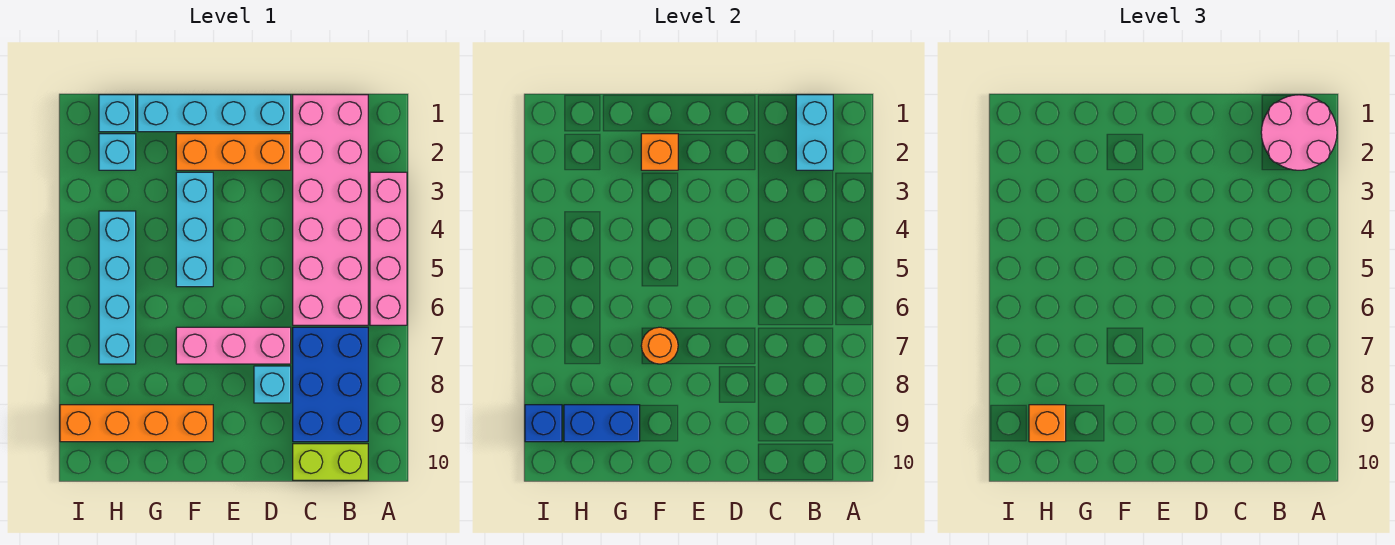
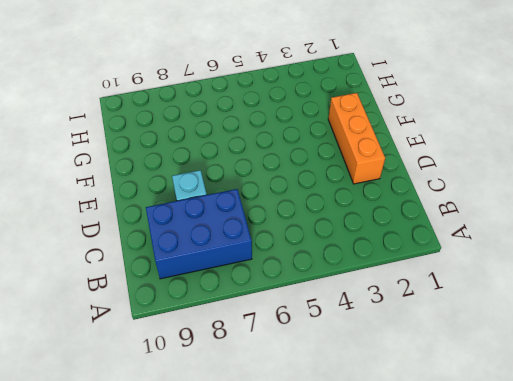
none -> pink 1x4 brick [370,172,407,325]
none -> pink 2x6 brick [293,95,368,325]
none -> lime 1x2 brick [293,444,368,480]

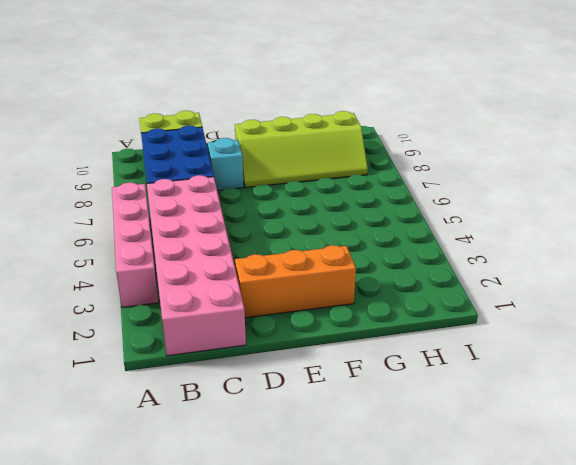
lime 2x4 slope [235,111,368,188] -> orange 1x4 brick [60,405,213,442]
none -> cyan 1x4 brick [138,95,291,132]
none -> pink 1x3 brick [176,327,291,364]
none -> cyan 1x3 brick [176,172,213,287]

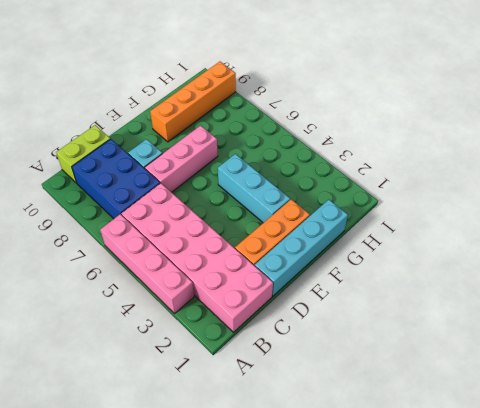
none -> cyan 1x1 brick [99,95,136,132]
none -> cyan 1x1 brick [99,134,136,170]
none -> cyan 1x4 brick [99,211,136,364]

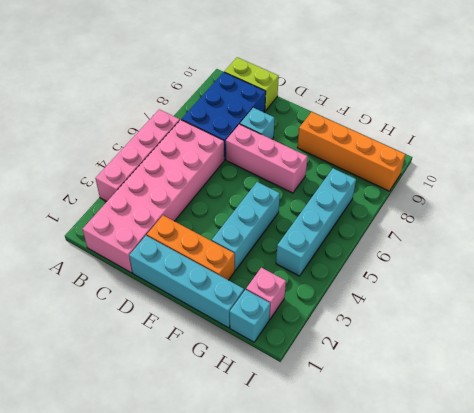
pink 1x1 brick [246,268,286,319] -> cyan 1x1 brick [99,134,136,170]
none -> cyan 1x2 brick [796,95,833,170]
none -> orange 1x1 brick [641,134,678,170]
none -> orange 1x1 round brick [641,327,678,364]

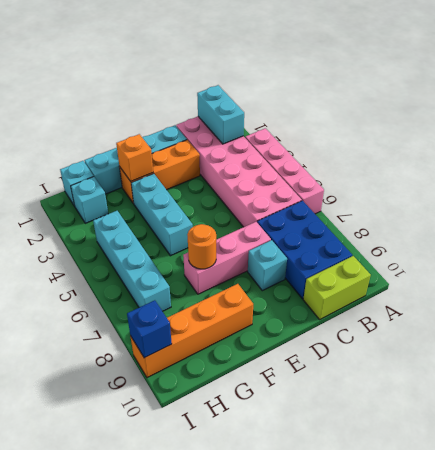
none -> blue 1x2 brick [564,405,640,442]
none -> pink 2x2 round brick [1261,95,1337,170]
none -> orange 1x1 brick [1029,405,1066,442]

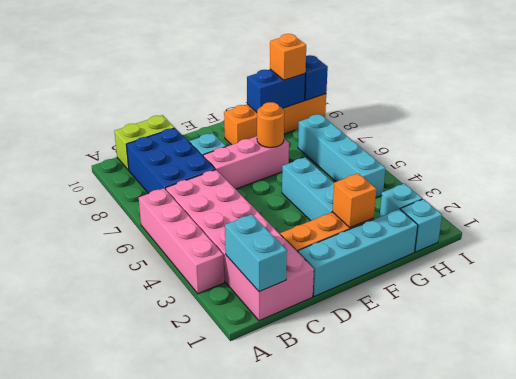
none -> pink 2x2 round brick [1261,95,1337,170]

